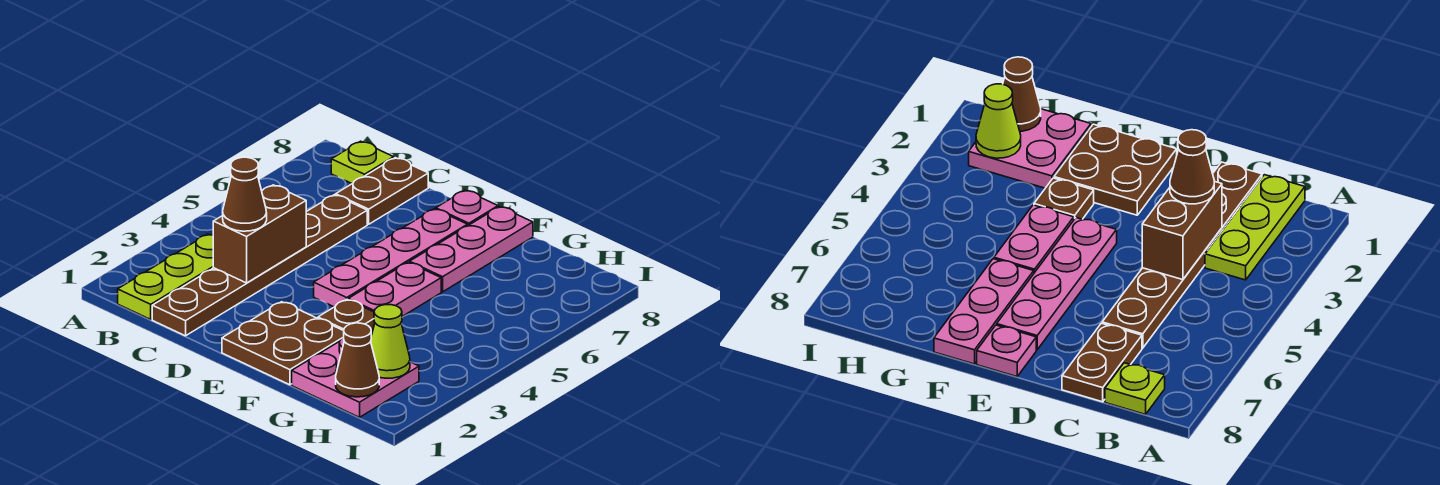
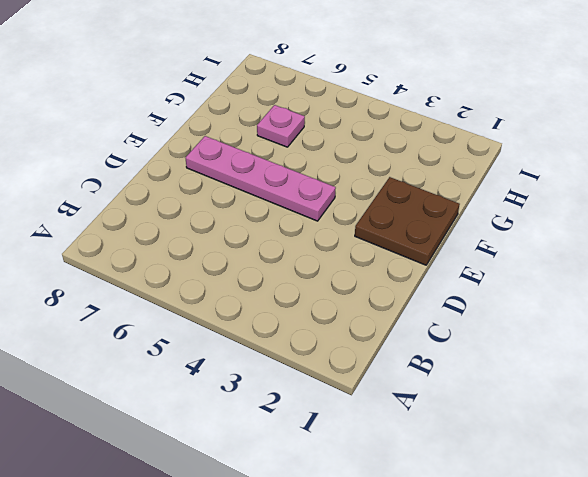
pink 1x1 plate [257,105,305,147] -> pink 1x1 plate moved to [436,190,498,226]
none -> lime 1x3 plate [118,234,214,319]
none -> lime 1x1 plate [331,141,394,184]
none -> brown 1x6 plate [152,195,367,336]

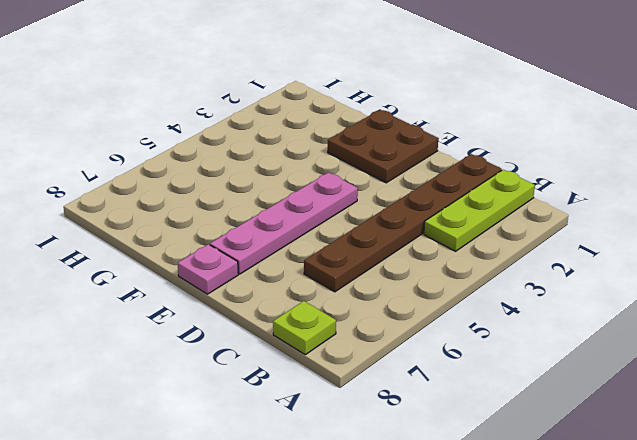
none -> brown 1x2 plate [336,158,428,224]
none -> brown 1x1 plate [318,300,375,335]
none -> pink 1x2 plate [348,262,441,316]

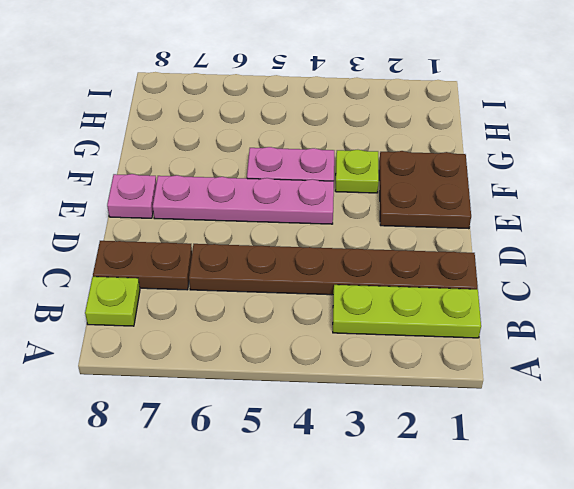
lime 1x1 plate [335,150,379,193] -> brown 1x1 plate [318,300,375,335]
none -> pink 1x3 plate [410,207,533,292]
none -> pink 2x2 plate [292,337,419,417]
none -> brown 1x2 brick [213,185,306,283]

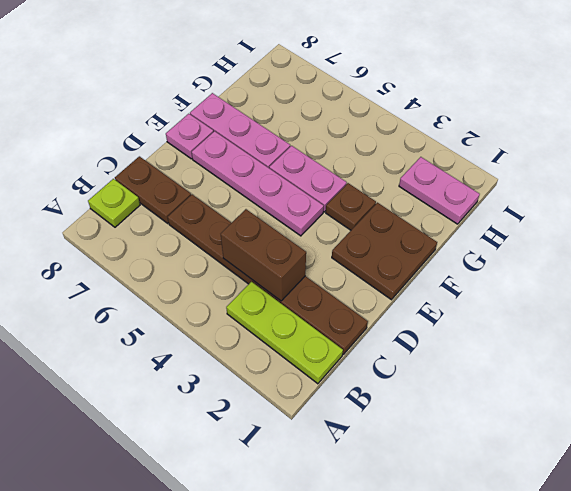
pink 1x2 plate [399,157,480,224] -> pink 2x2 plate [292,337,419,417]
none -> brown 1x1 cone [336,323,379,397]
none -> lime 1x1 cone [371,305,410,378]
none -> brown 1x1 cone [223,157,267,231]

